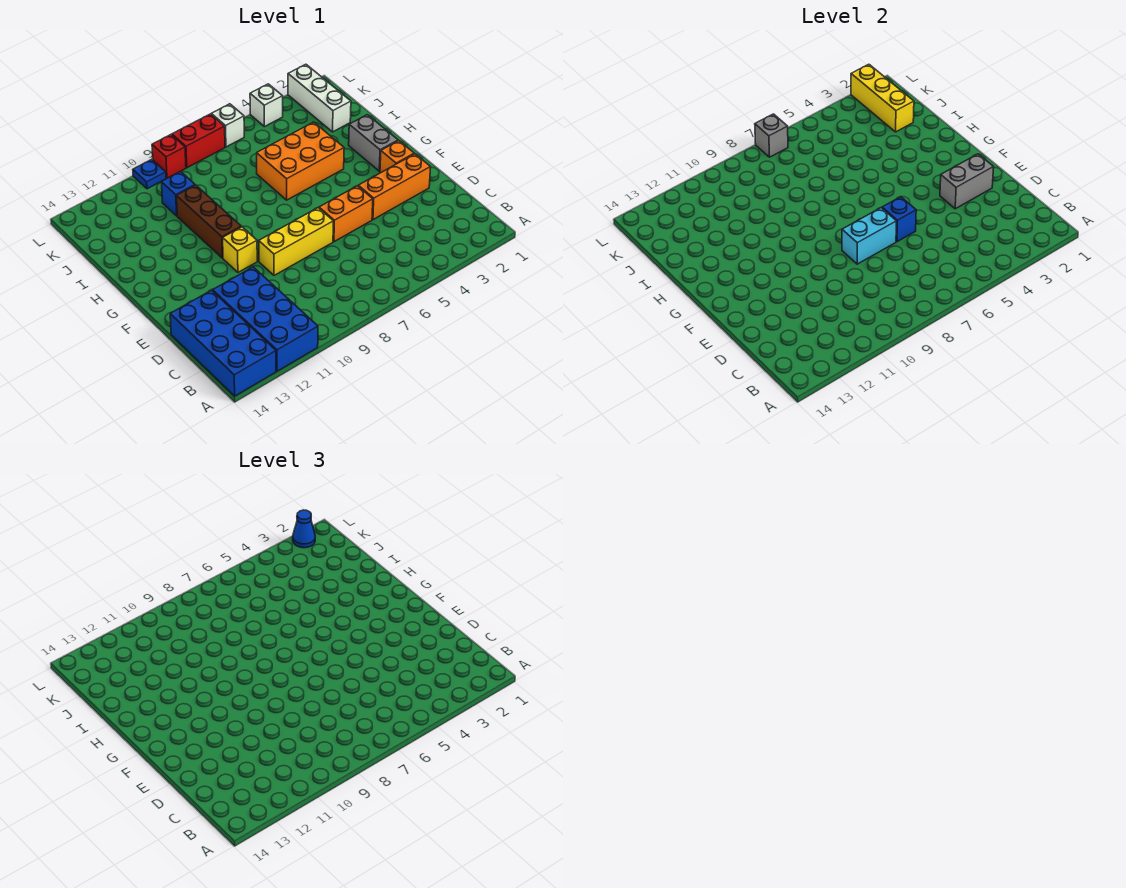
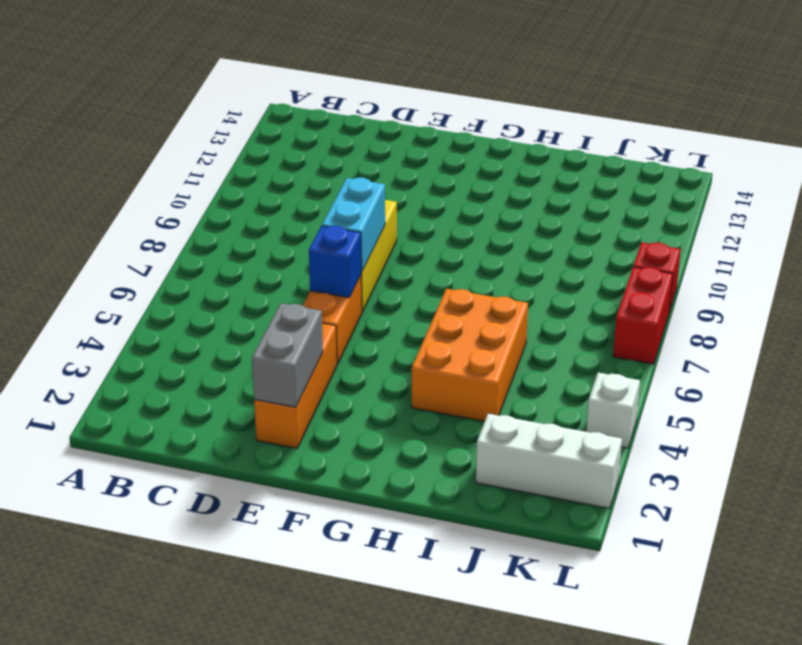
none -> blue 2x4 brick [213,267,318,371]
none -> blue 2x4 brick [170,290,276,396]
none -> orange 1x1 brick [380,141,414,172]

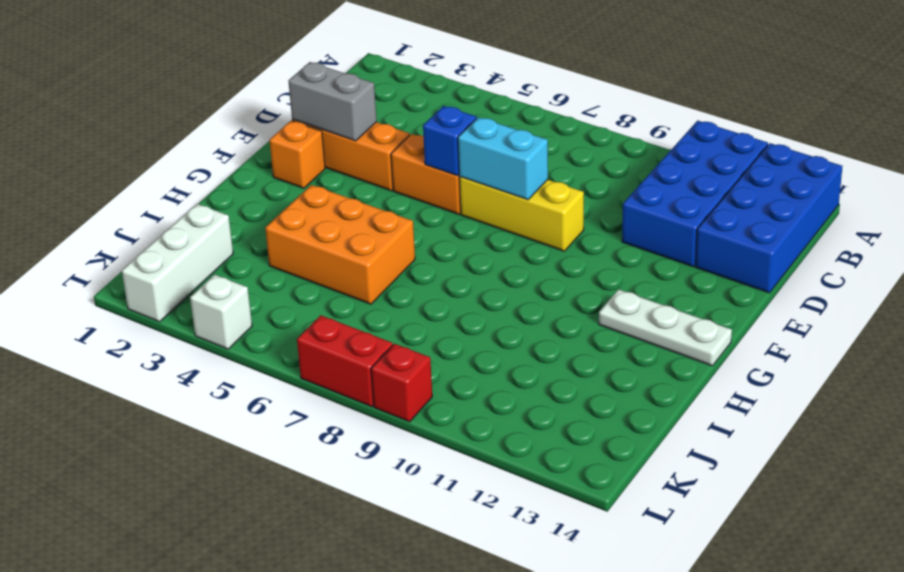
white 1x3 plate [599,289,732,366] -> none
none -> yellow 1x1 brick [223,227,257,272]
none -> grey 1x2 brick [349,115,398,171]
none -> brown 1x3 brick [177,185,241,258]

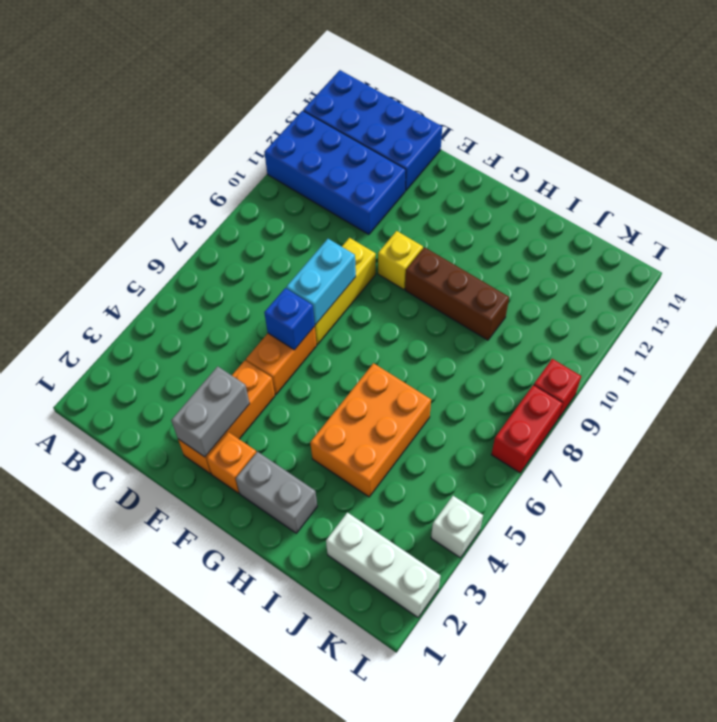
none -> blue 1x1 brick [161,172,195,216]
none -> white 1x1 brick [211,104,244,147]
none -> blue 1x1 plate [133,159,166,189]

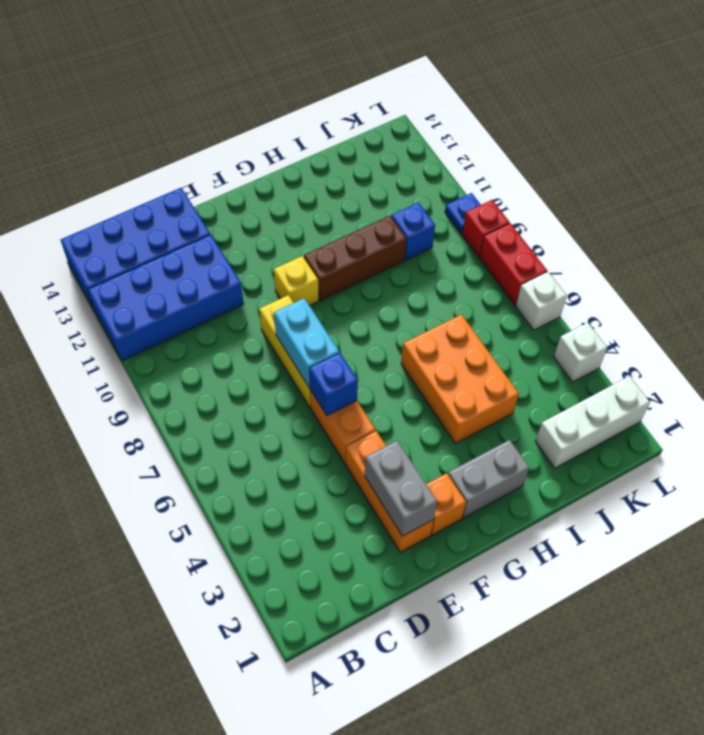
none -> yellow 1x3 brick [851,64,914,132]
none -> grey 1x1 brick [755,114,788,157]
none -> blue 1x1 cone [293,510,315,548]

